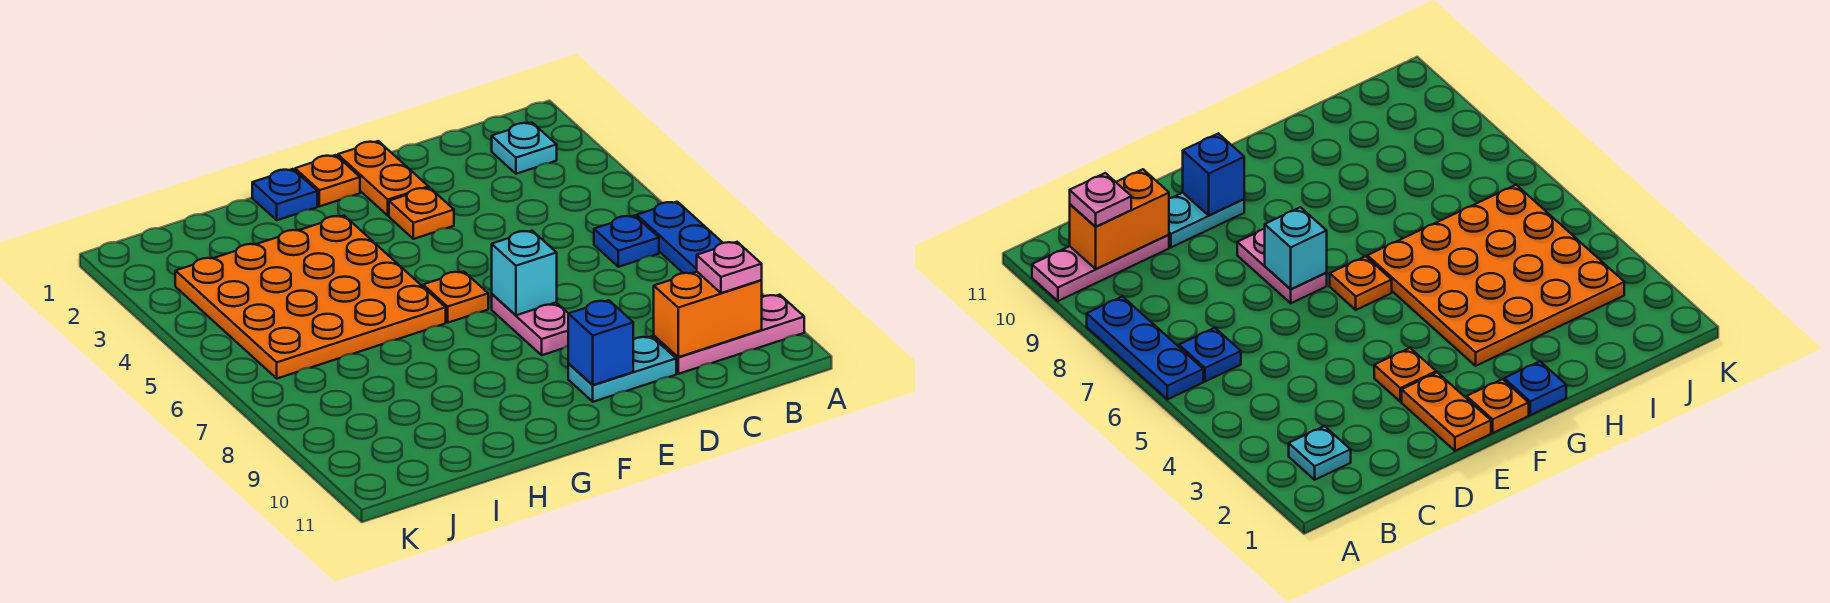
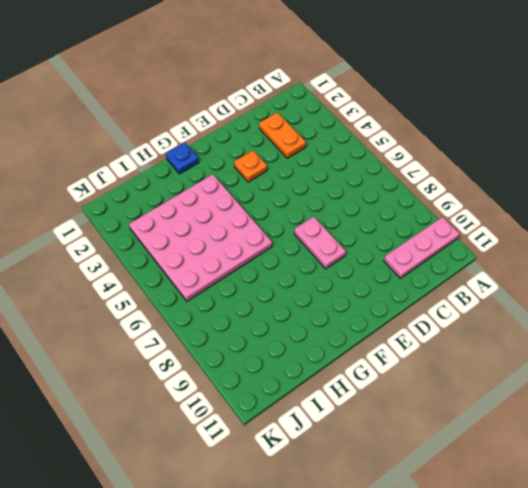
orange 1x2 plate [259,112,306,158] -> orange 1x2 plate moved to [338,141,428,216]
pink 4x4 plate [129,174,272,301] -> orange 4x4 plate [175,216,446,378]
none -> blue 1x3 plate [637,202,723,273]
none -> cyan 1x1 plate [492,123,557,174]
none -> blue 1x1 plate [594,216,659,267]

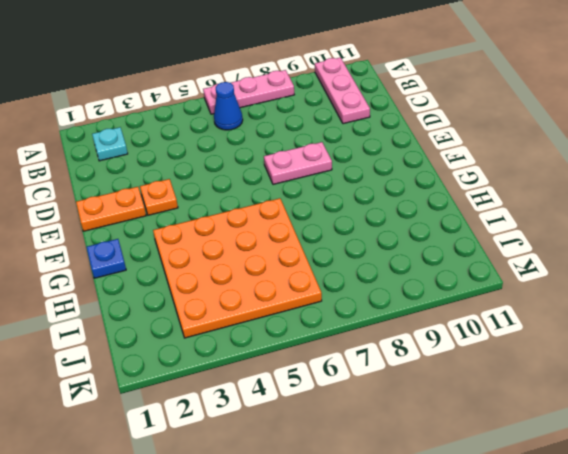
pink 1x3 plate [203,70,294,114] -> blue 1x3 plate [637,202,723,273]
blue 1x1 cone [214,82,243,130] -> blue 1x1 plate [594,216,659,267]
none -> cyan 1x2 plate [568,336,676,402]
none -> orange 1x1 plate [295,155,360,206]
none -> orange 1x1 plate [423,271,488,323]

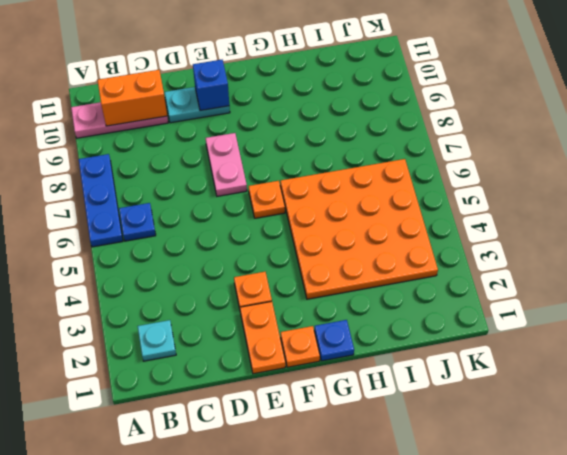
none -> cyan 1x1 brick [492,231,557,315]
none -> pink 1x1 plate [697,242,762,293]

